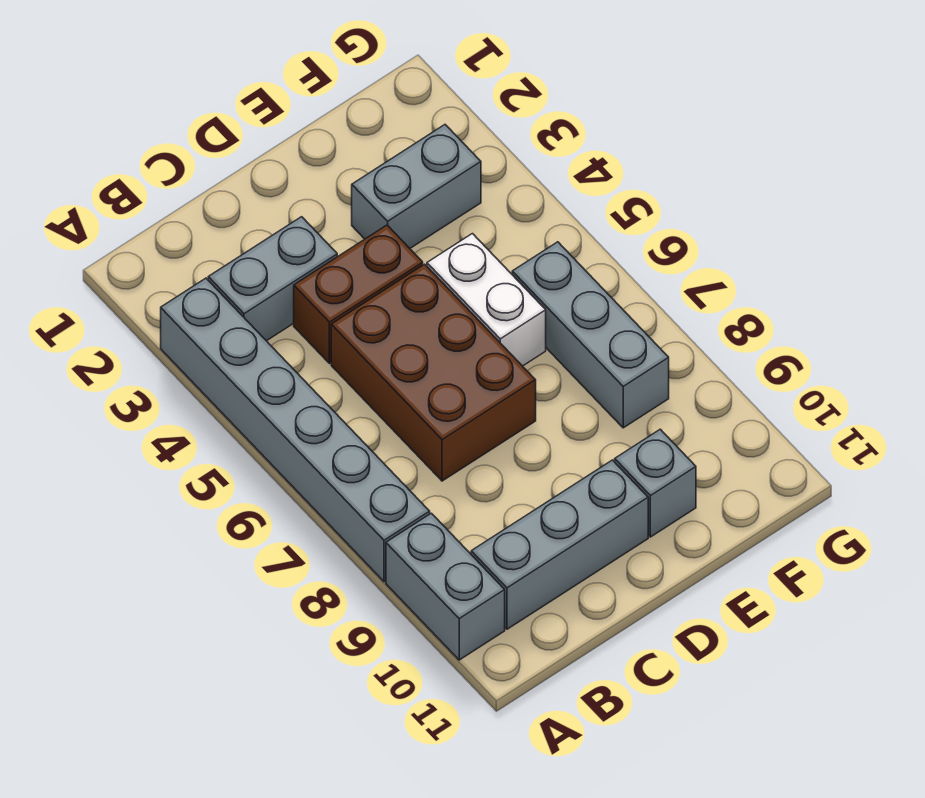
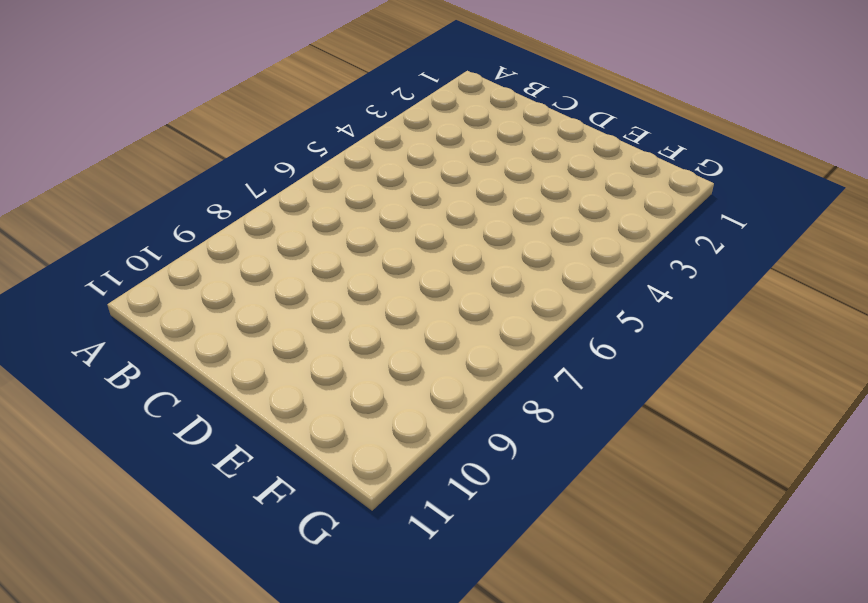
none -> grey 1x6 brick [161,278,430,582]
none -> grey 1x2 brick [386,513,505,660]

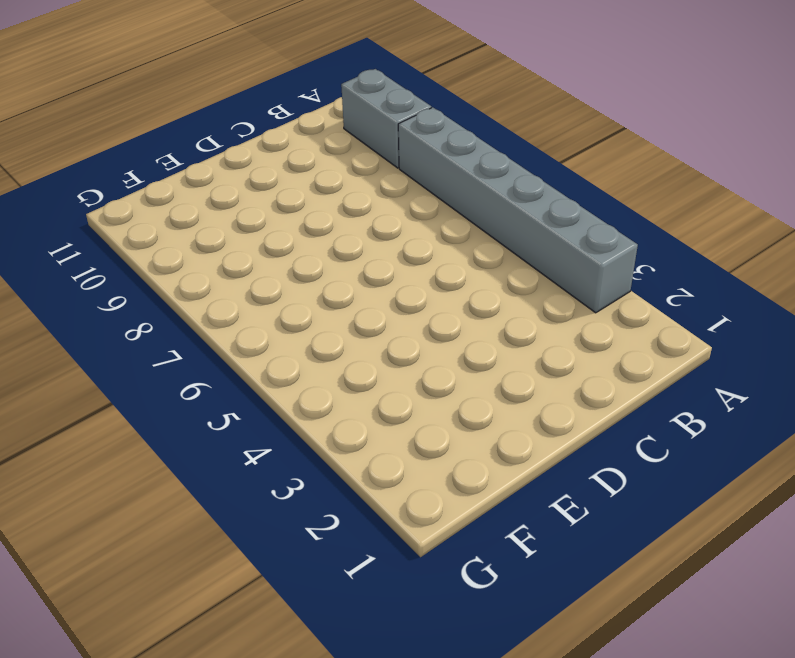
none -> grey 1x2 brick [208,217,337,341]
none -> grey 1x3 brick [471,460,648,629]

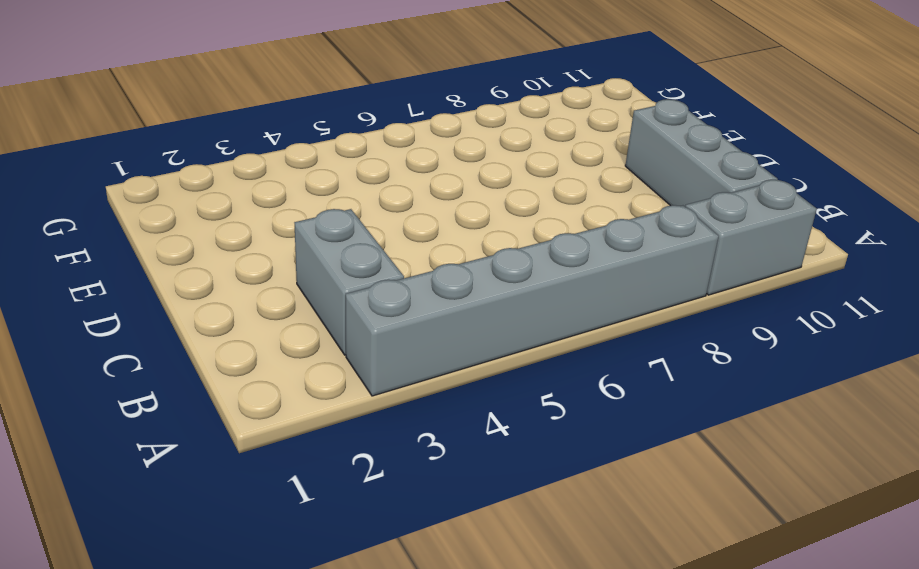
none -> brown 1x2 brick [294,225,423,363]
none -> brown 2x3 brick [331,264,536,481]

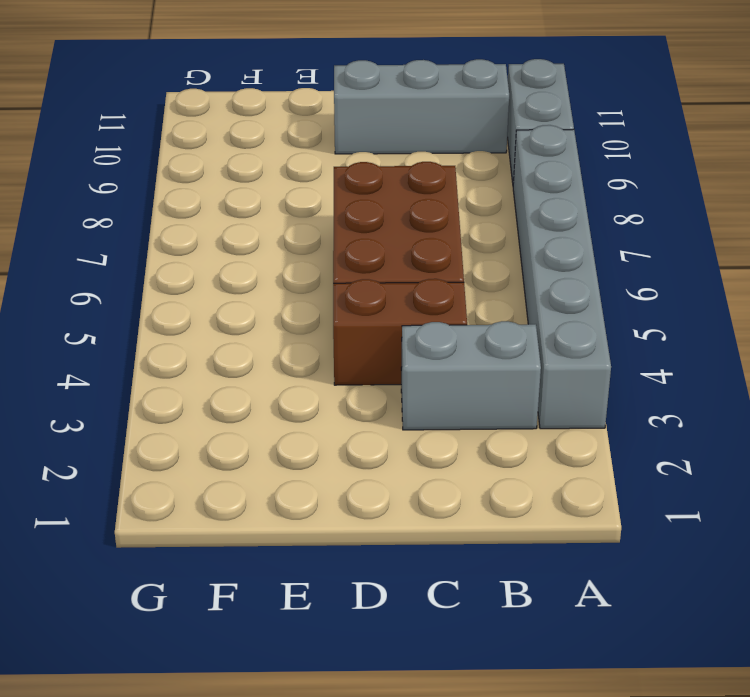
none -> grey 1x2 brick [352,125,481,248]
none -> white 1x2 brick [427,234,546,366]

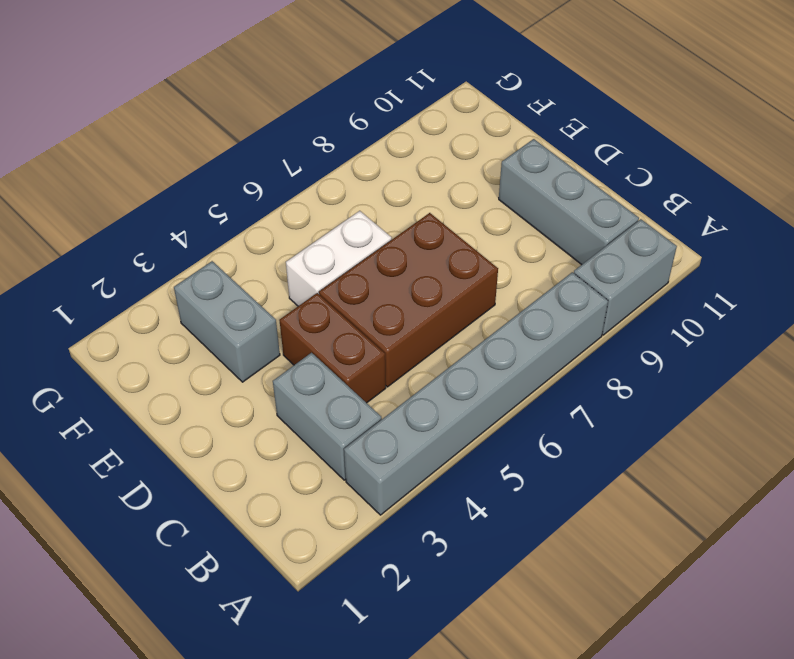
none -> grey 1x1 brick [615,429,696,537]
none -> grey 1x3 brick [512,242,669,428]

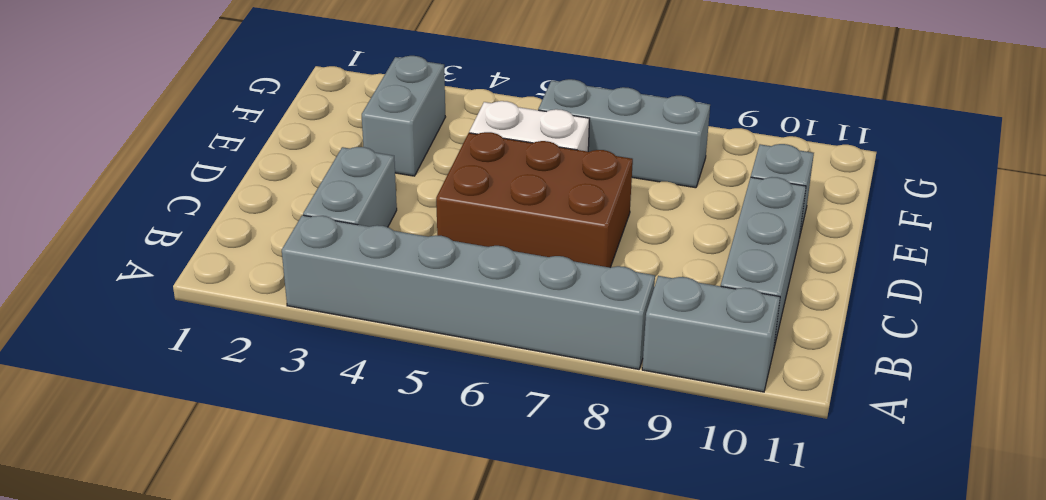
none -> brown 1x2 brick [294,225,423,363]

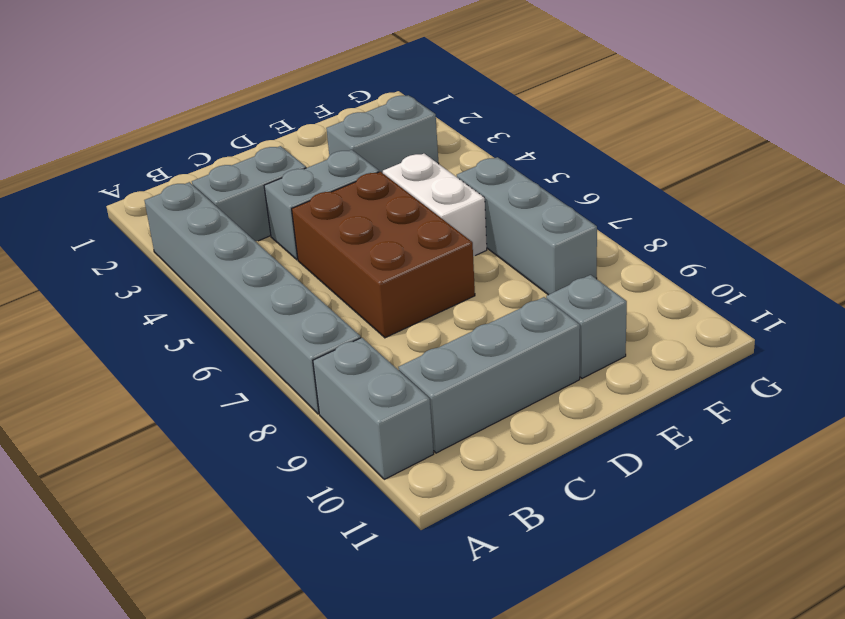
grey 1x2 brick [264,150,379,260] -> brown 1x2 brick [294,225,423,363]

